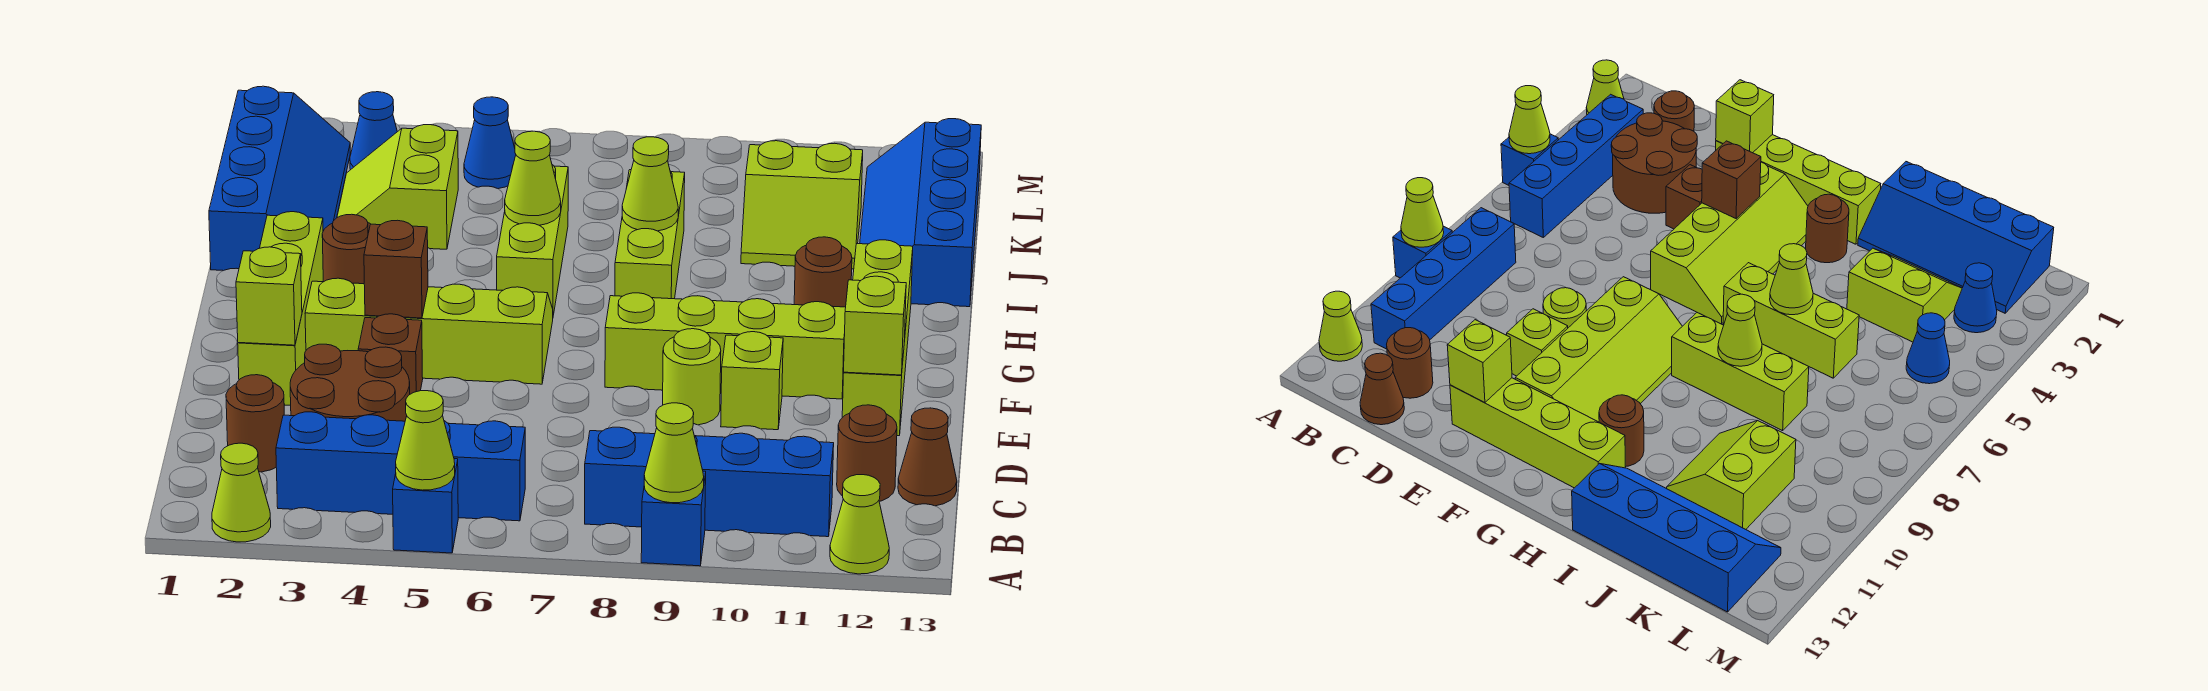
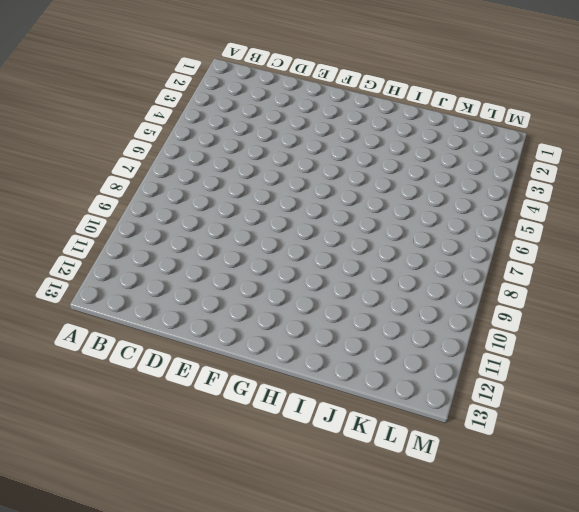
none -> lime 1x1 cone [212,443,271,542]
none -> blue 1x1 brick [393,459,458,553]
none -> blue 1x1 brick [641,471,706,566]
none -> lime 1x1 cone [830,475,889,574]

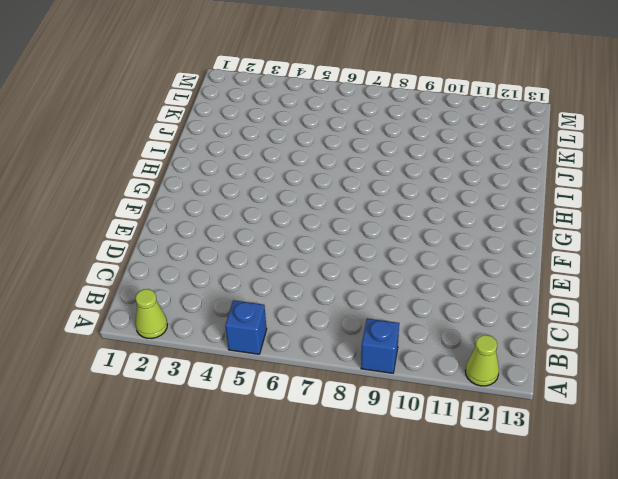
none -> blue 1x4 brick [276,412,525,521]
none -> blue 1x4 brick [585,427,834,537]
none -> brown 1x1 round brick [226,375,284,472]
none -> brown 2x2 round brick [290,344,410,421]

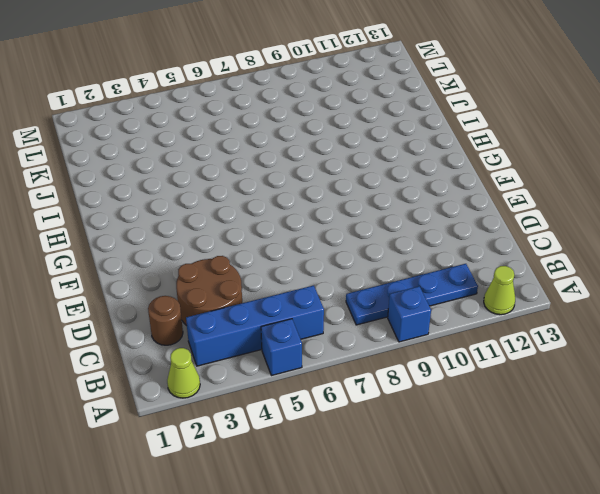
blue 1x4 plate [346,264,478,325] -> blue 1x4 brick [585,427,834,537]
none -> brown 1x1 round brick [837,405,897,501]
none -> brown 1x1 cone [898,408,957,506]
none -> lime 1x4 brick [238,212,323,405]
none -> brown 1x1 brick [358,314,423,394]

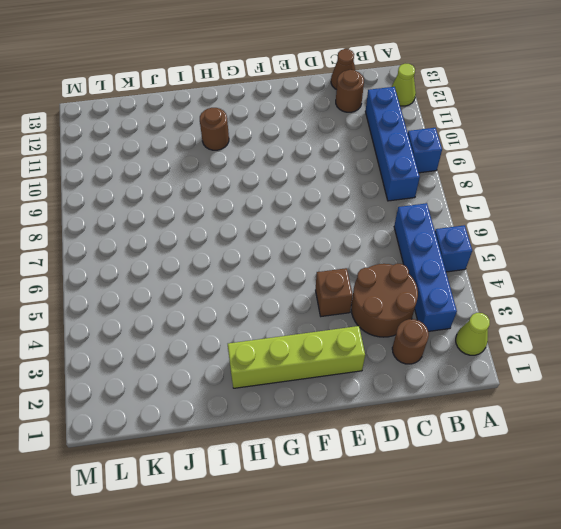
none -> lime 1x1 round brick [663,329,721,425]
none -> lime 1x1 brick [721,332,783,430]
none -> lime 1x4 brick [842,240,913,436]
none -> lime 2x4 slope [305,278,553,384]

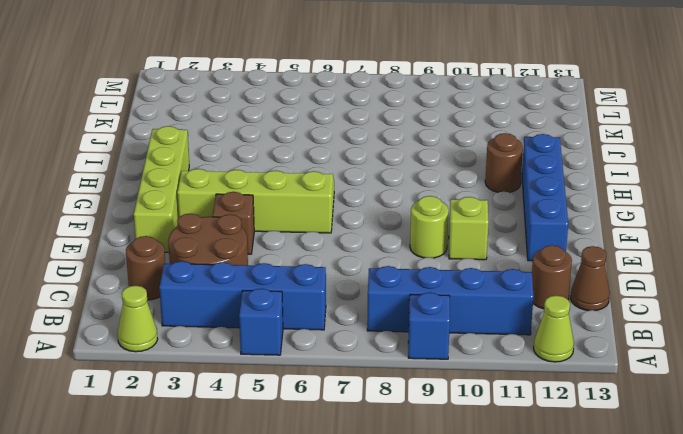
blue 1x4 brick [522,134,568,261] -> lime 1x4 brick [842,240,913,436]
none -> lime 2x4 slope [605,293,846,399]
none -> brown 1x1 round brick [322,214,371,284]
none -> lime 1x3 brick [497,165,568,315]
none -> lime 1x3 brick [615,170,685,299]

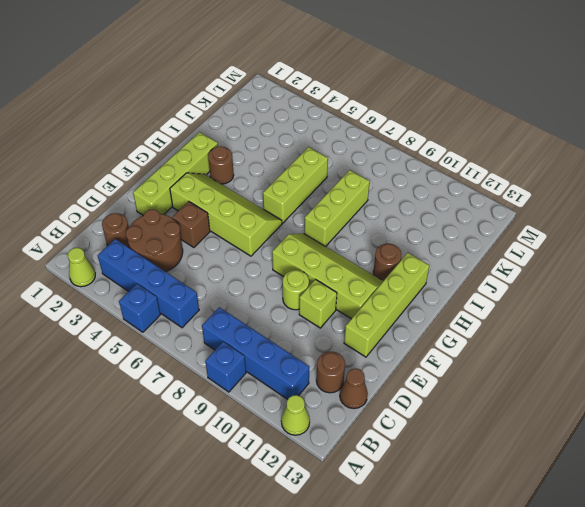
none -> blue 2x4 slope [209,86,350,271]
none -> blue 2x4 slope [860,119,981,307]
none -> lime 2x2 slope [337,125,458,249]
none -> lime 2x2 slope [741,141,863,269]

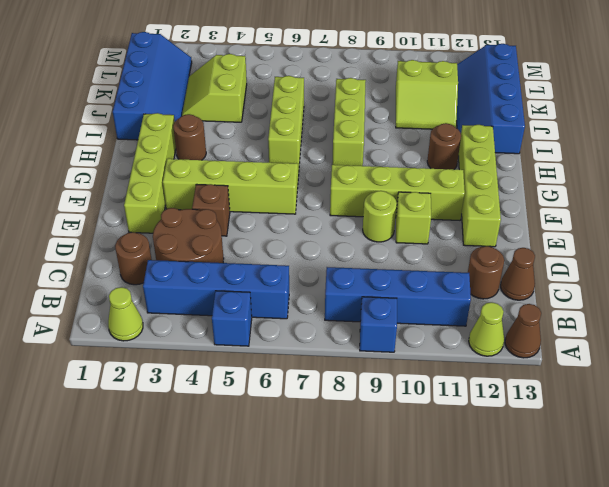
brown 1x1 cone [505,304,541,358] -> none
none -> blue 1x1 cone [350,92,397,170]
none -> blue 1x1 cone [464,97,516,189]
none -> lime 1x1 cone [396,391,455,490]
none -> lime 1x1 cone [644,403,704,503]

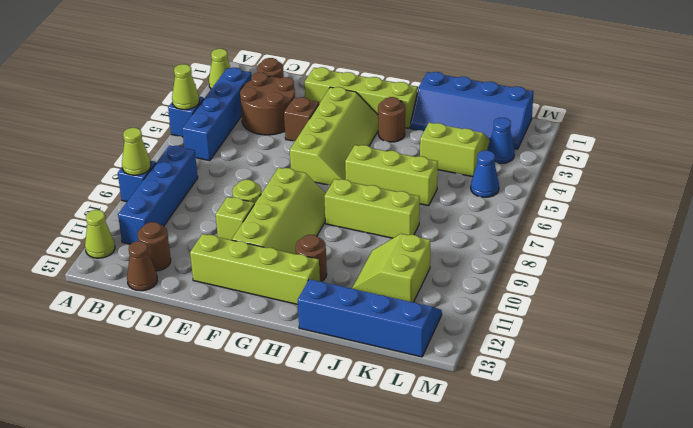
none -> lime 1x1 brick [236,247,302,345]
none -> lime 1x1 brick [844,276,906,375]
none -> brown 1x1 brick [364,220,428,318]
none -> lime 1x1 cone [505,131,561,225]

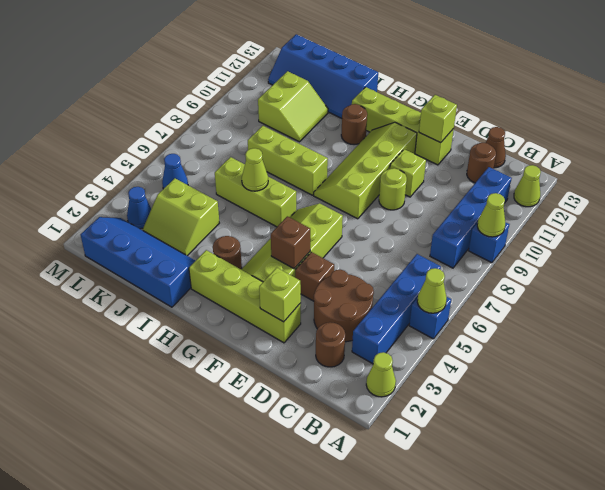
none -> lime 1x1 cone [622,137,678,231]

